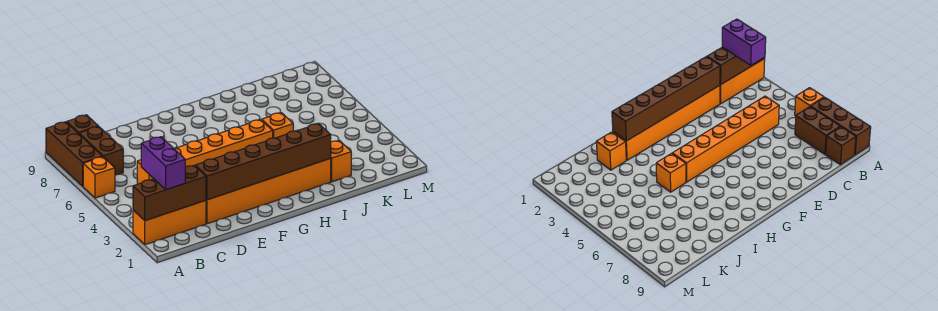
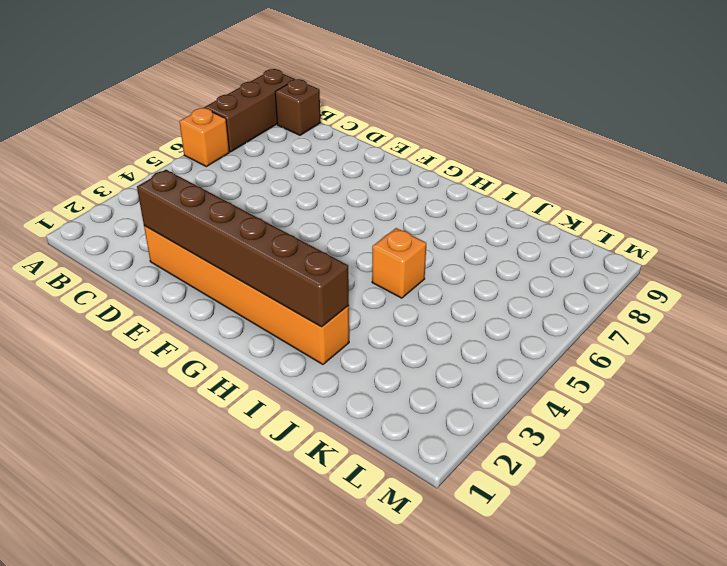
none -> orange 1x3 brick [133,200,206,245]
none -> brown 1x2 brick [79,126,123,175]
none -> orange 1x6 brick [137,120,273,184]

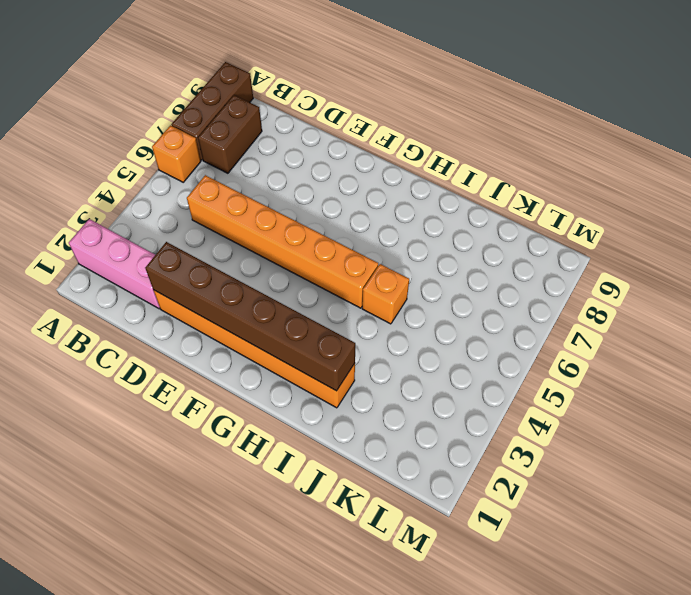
pink 1x3 brick [69,219,160,309] -> orange 1x3 brick [133,200,206,245]
none -> brown 1x1 brick [67,115,98,134]
none -> orange 1x1 brick [330,141,351,182]
none -> brown 1x3 brick [133,166,206,221]

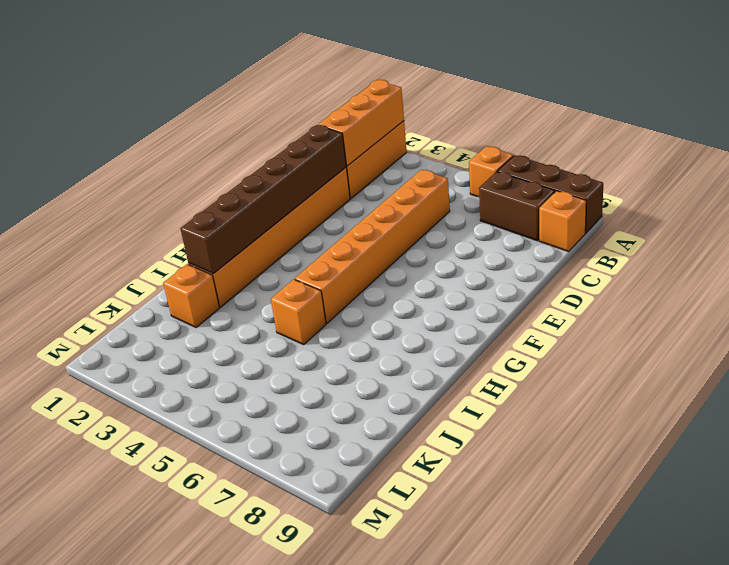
orange 1x3 brick [318,80,404,166] -> brown 1x3 brick [133,166,206,221]
orange 1x1 brick [539,191,586,251] -> brown 1x1 brick [67,115,98,134]
none -> purple 1x2 brick [141,137,185,190]

